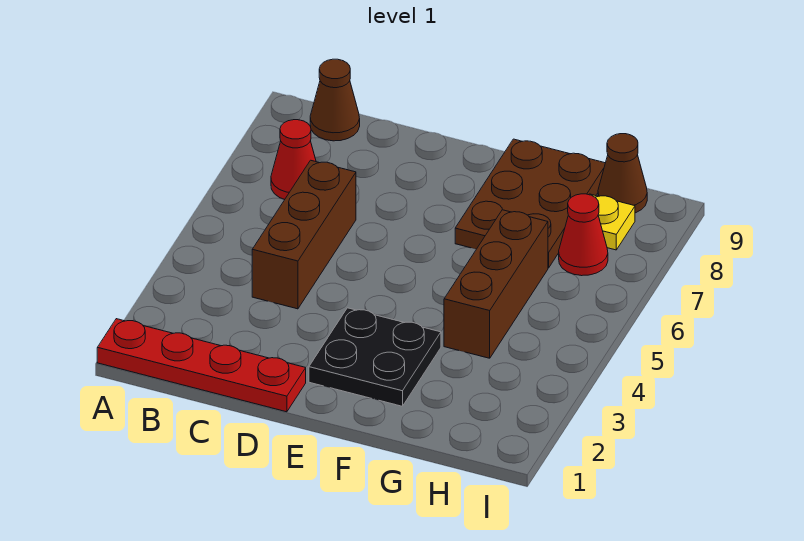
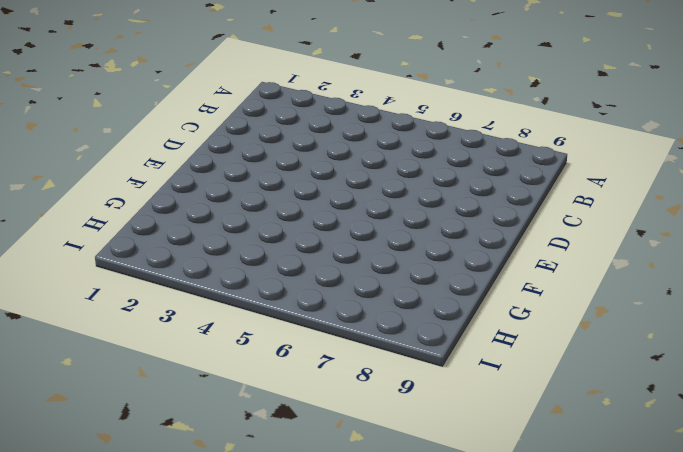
none -> red 1x4 plate [97,319,306,412]
none -> red 1x1 cone [271,120,316,200]

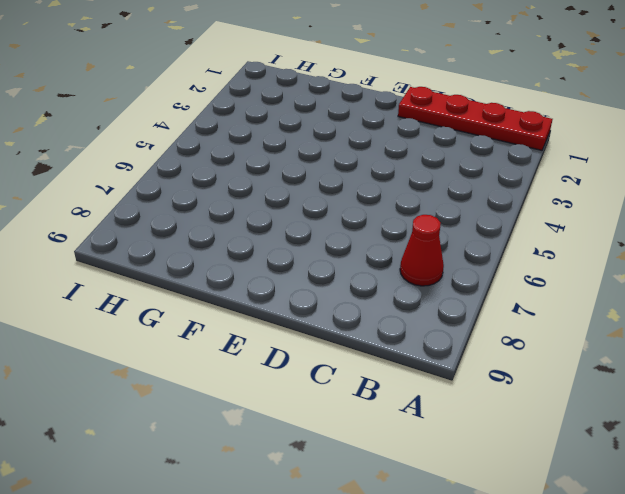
none -> brown 1x1 cone [310,59,360,141]
none -> brown 1x3 brick [252,160,356,309]

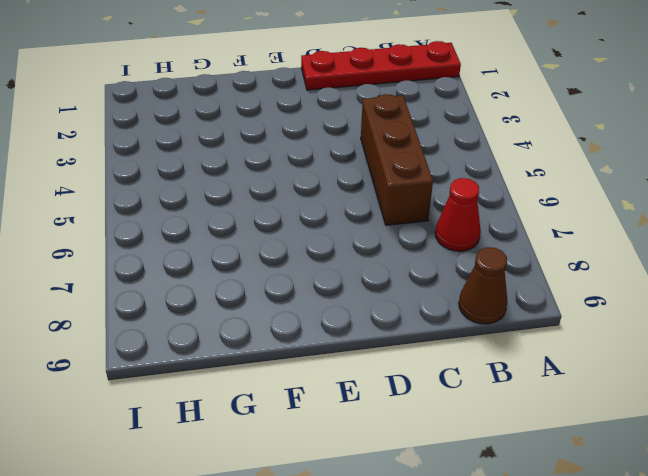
none -> black 2x2 plate [309,308,441,406]
none -> brown 2x3 plate [455,139,605,268]

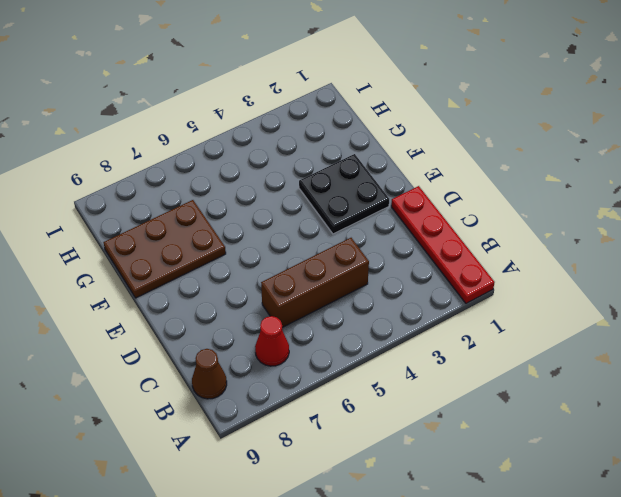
none -> brown 1x3 brick [444,210,548,358]
none -> red 1x1 cone [559,194,608,276]

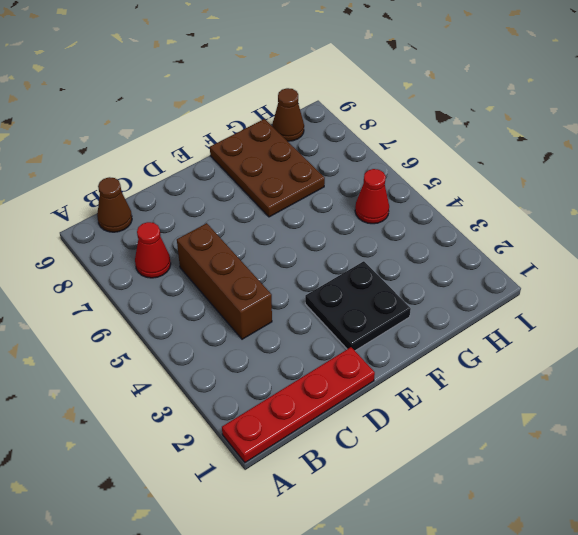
red 1x1 cone [355,169,389,224] -> red 1x1 cone moved to [559,194,608,276]
none -> brown 1x3 brick [444,210,548,358]
none -> yellow 1x1 plate [589,194,635,250]

